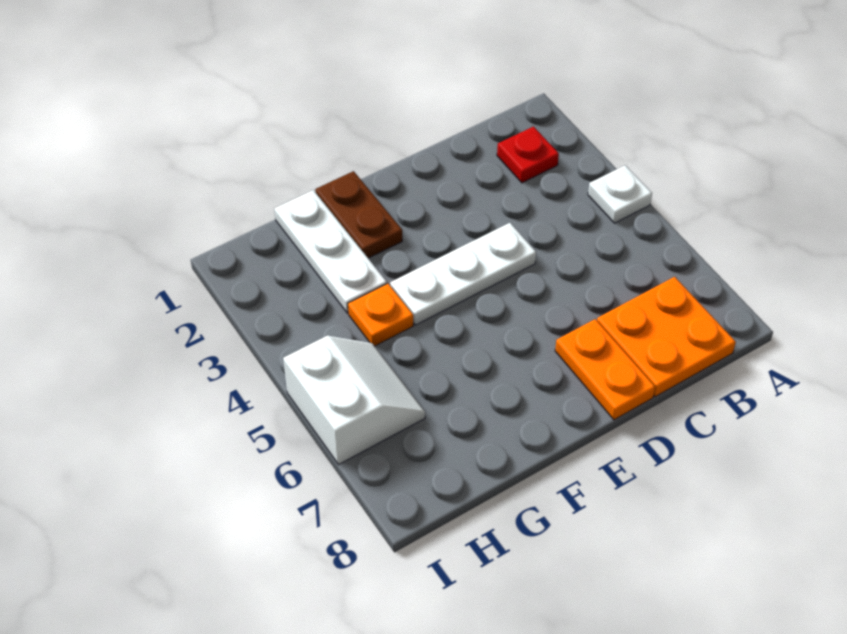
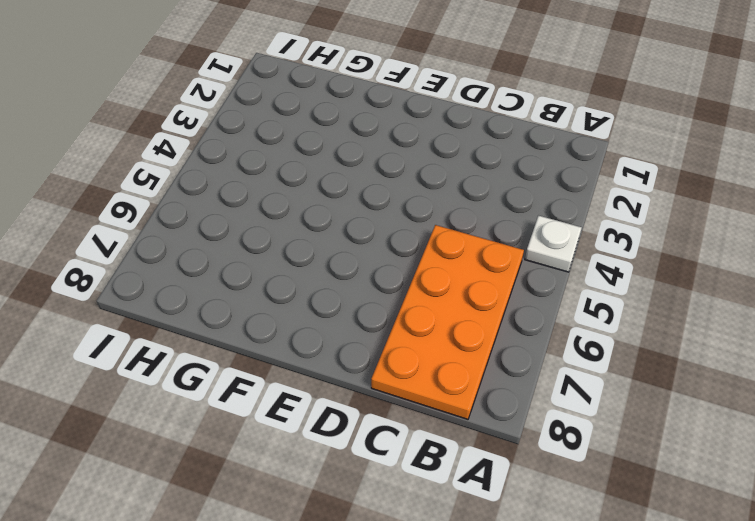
orange 2x4 plate [371,225,524,419] -> orange 2x2 plate [597,277,736,397]
none -> red 1x1 plate [497,127,559,183]
none -> white 1x3 plate [390,223,536,325]

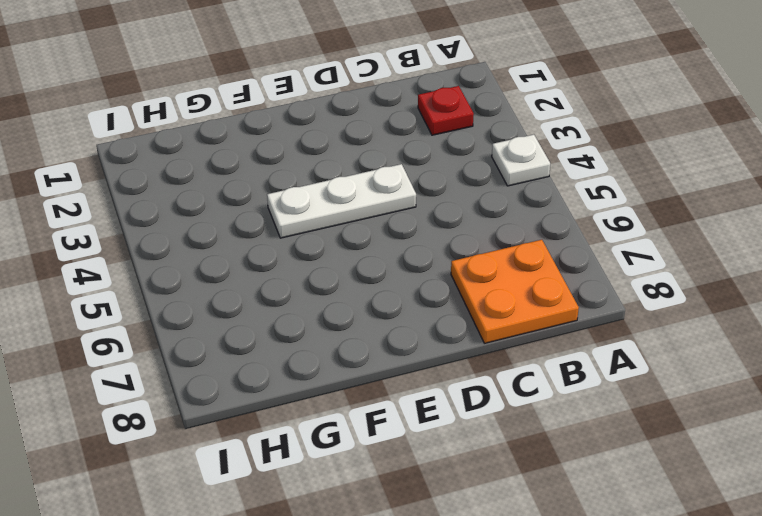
none -> orange 1x2 plate [555,319,655,420]
none -> brown 1x2 plate [315,171,402,258]

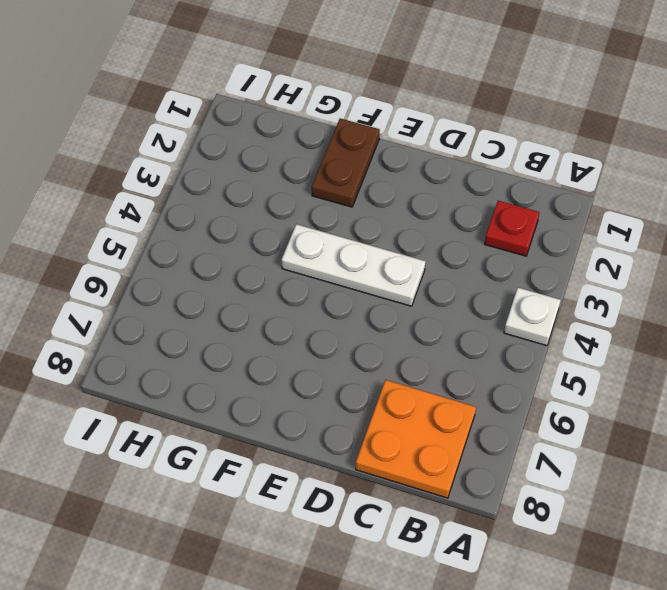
none -> orange 1x2 plate [555,319,655,420]
none -> white 1x3 plate [274,190,387,313]

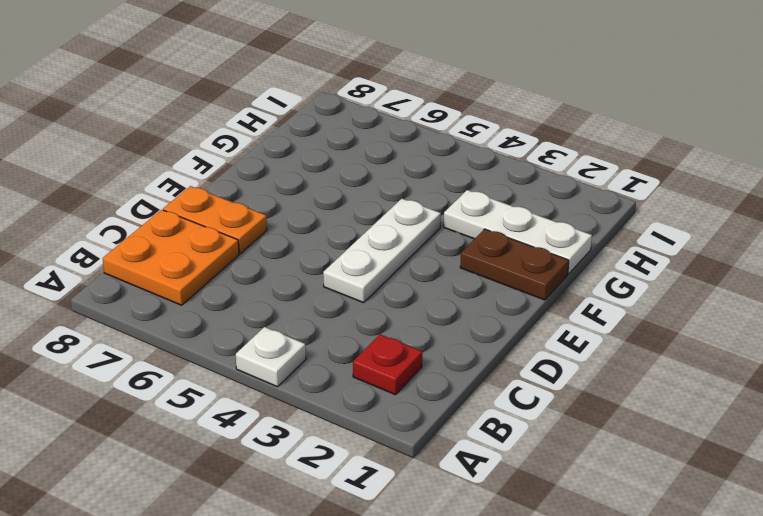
none -> orange 1x1 plate [348,284,413,346]
none -> white 2x2 slope [283,336,425,464]

